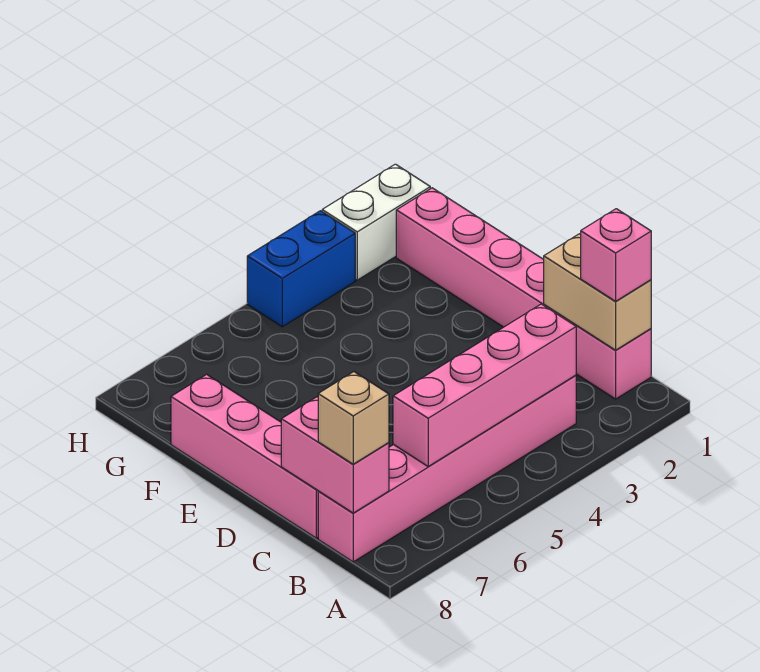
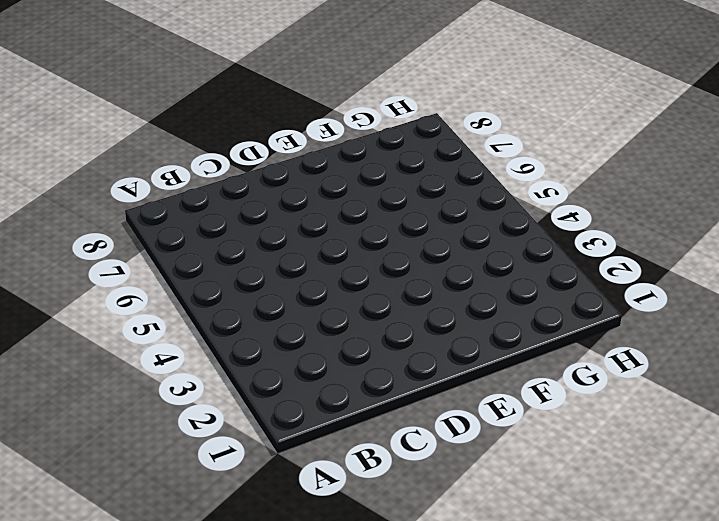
none -> pink 1x6 brick [396,188,651,399]
none -> pink 1x6 brick [318,375,576,562]

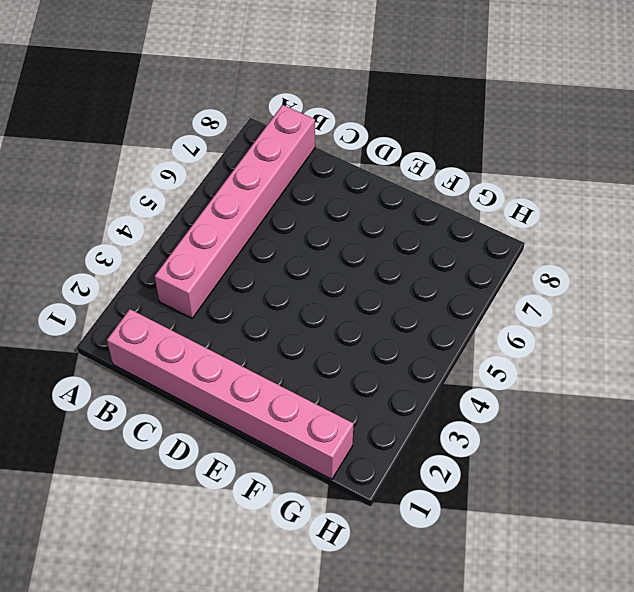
none -> pink 1x4 brick [171,374,318,538]
none -> white 1x2 brick [322,164,430,280]

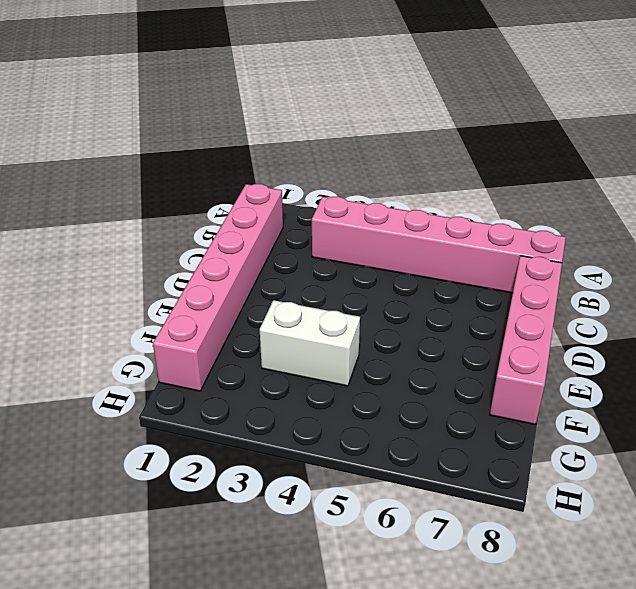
white 1x2 brick [260,300,360,386] -> white 1x2 brick moved to [322,164,430,280]
none -> blue 1x2 brick [247,211,355,327]
none -> tan 1x2 brick [544,234,651,350]

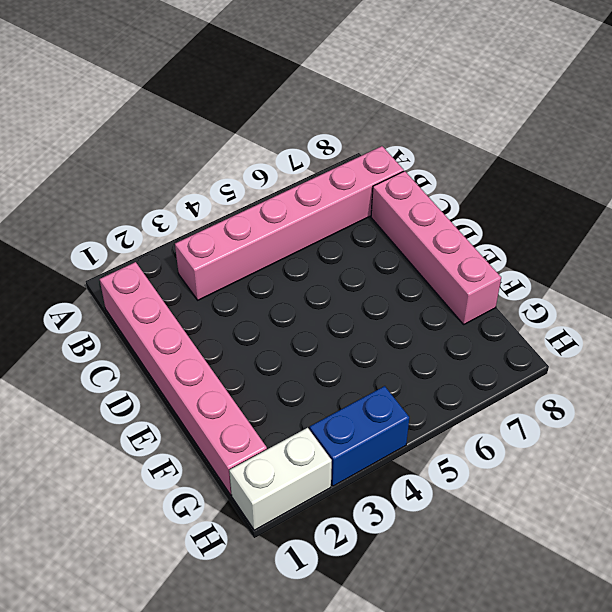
none -> tan 1x2 brick [544,234,651,350]
none -> pink 1x4 brick [393,304,576,466]

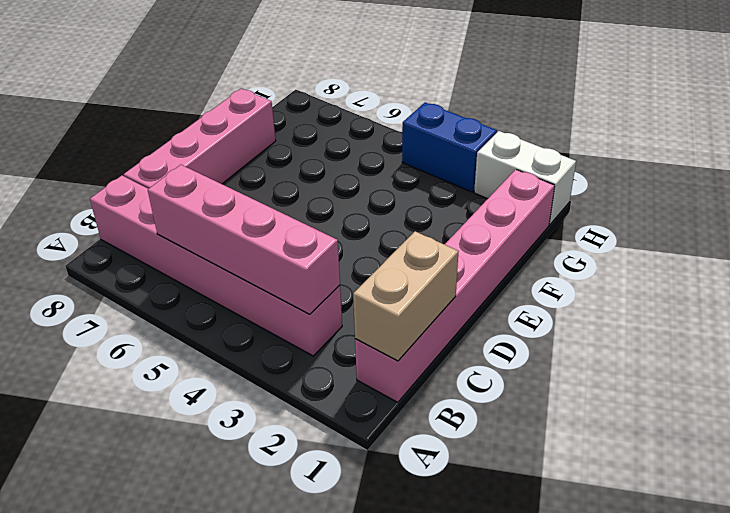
none -> pink 1x2 brick [281,397,389,513]
none -> pink 1x1 brick [581,209,651,301]

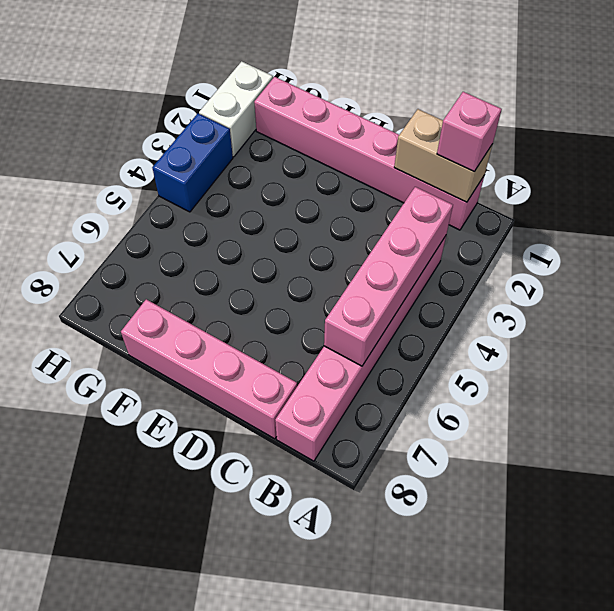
none -> pink 1x2 brick [281,397,389,513]
none -> tan 1x1 brick [318,372,389,464]

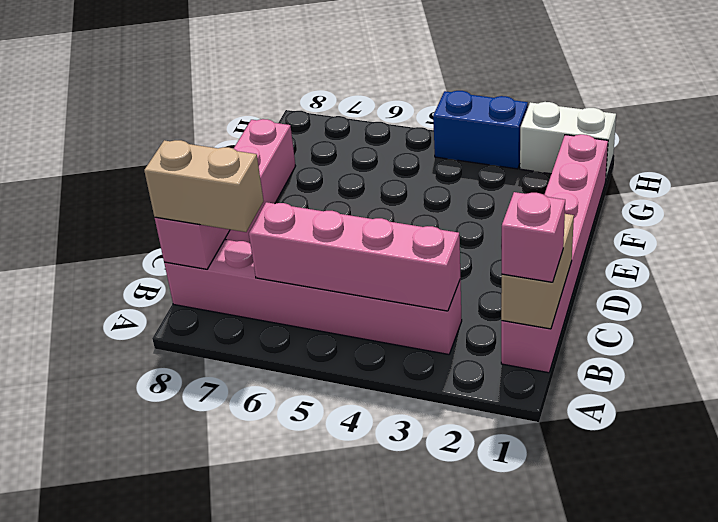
tan 1x2 brick [144,140,264,232] -> tan 1x1 brick [318,372,389,464]

